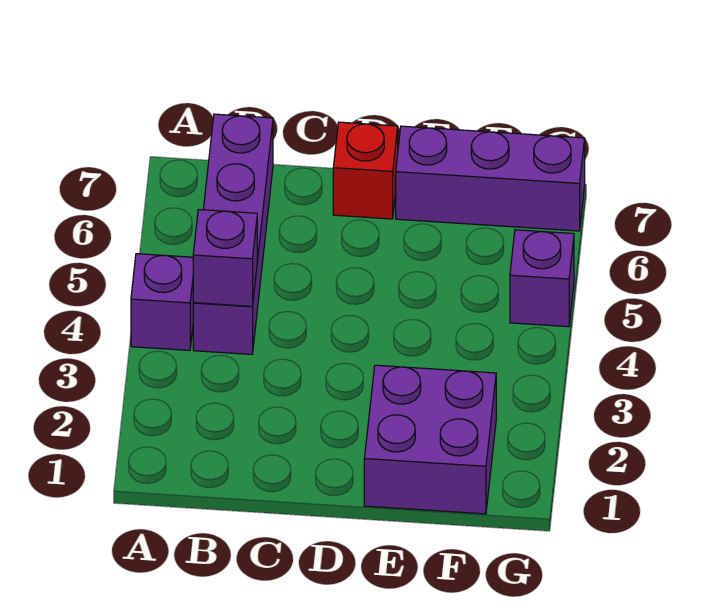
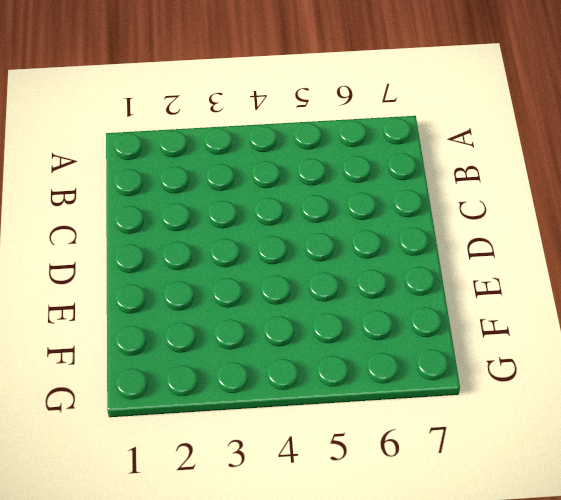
none -> purple 1x1 brick [131,254,193,350]
none -> purple 1x4 brick [193,114,273,354]

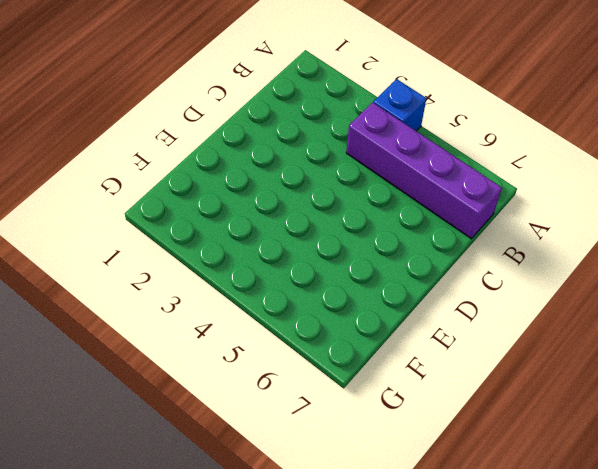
blue 1x1 brick [374,79,426,131] -> purple 1x1 brick [131,254,193,350]
none -> red 1x1 brick [333,122,398,219]
none -> purple 2x2 brick [364,365,496,514]

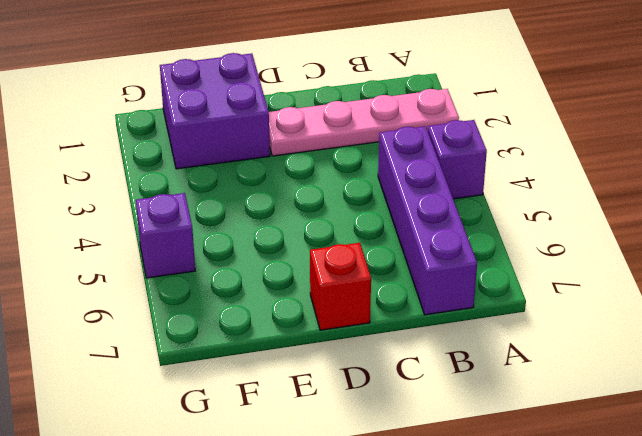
pink 1x4 plate [269,89,459,156] -> none
none -> purple 1x3 brick [396,126,585,231]
none -> purple 1x1 brick [193,210,257,306]

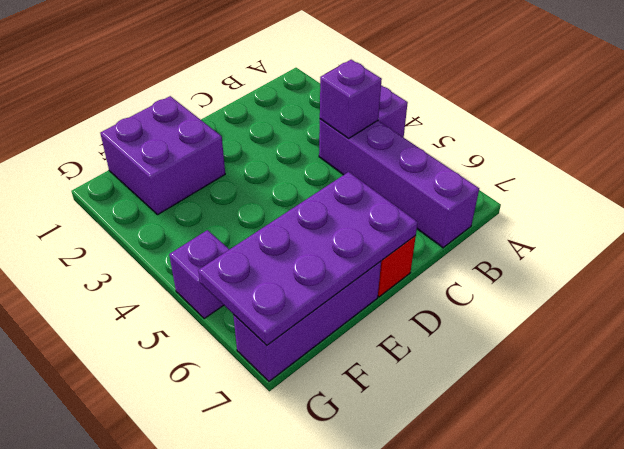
purple 2x4 plate [198,172,418,345] -> none

